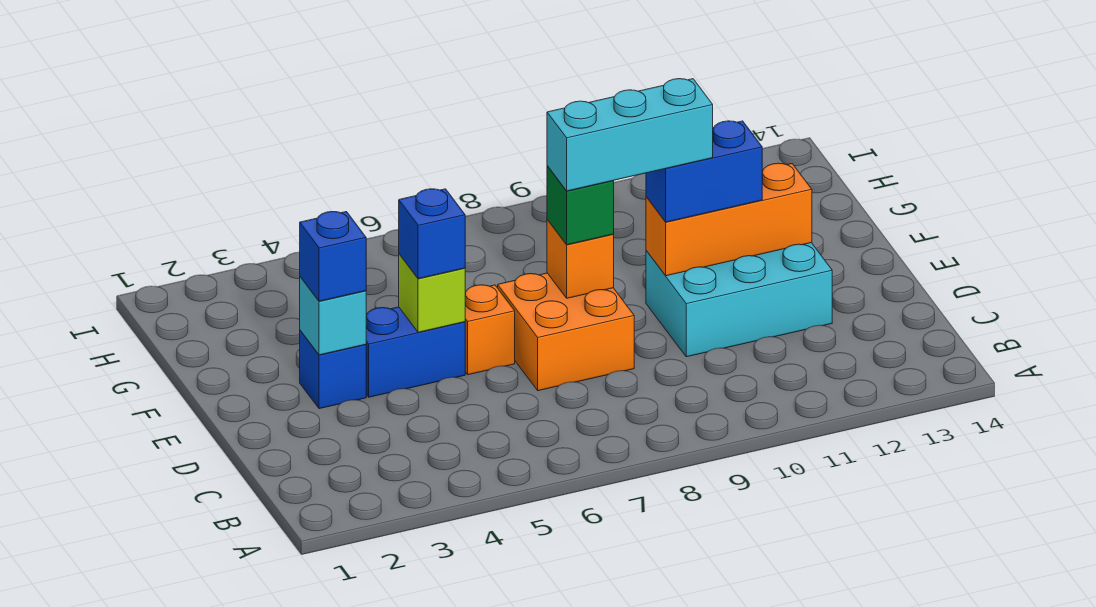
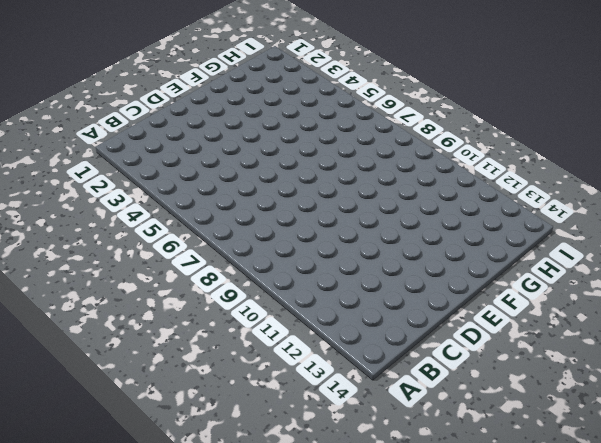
none -> orange 2x2 brick [498,273,634,391]
none -> cyan 2x3 brick [646,243,832,357]
none -> blue 1x1 brick [300,330,366,409]

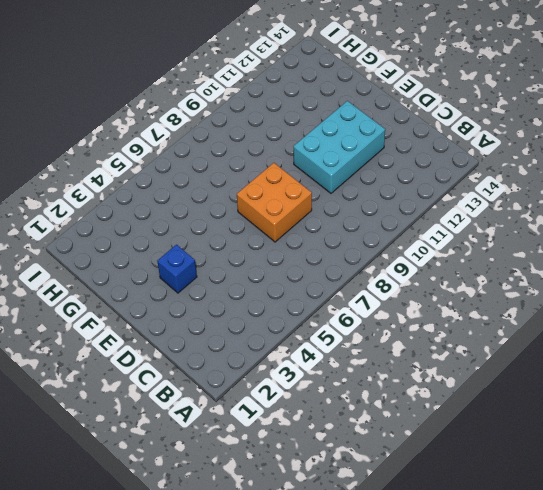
none -> blue 1x2 brick [366,307,465,397]
none -> orange 1x1 brick [465,285,515,375]
none -> cyan 1x1 brick [300,277,366,355]

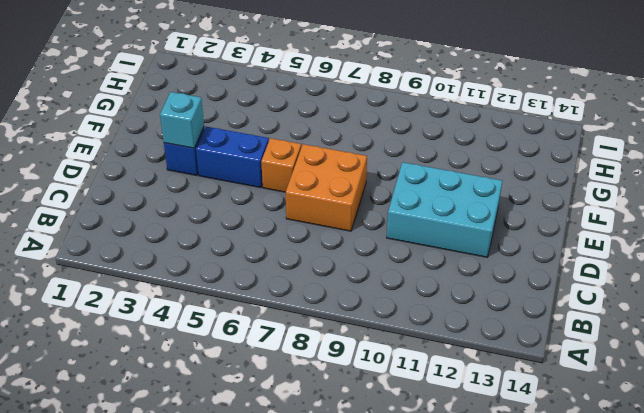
none -> lime 1x1 brick [399,254,465,332]
none -> orange 1x1 brick [547,220,614,298]
none -> orange 1x3 brick [646,163,812,276]

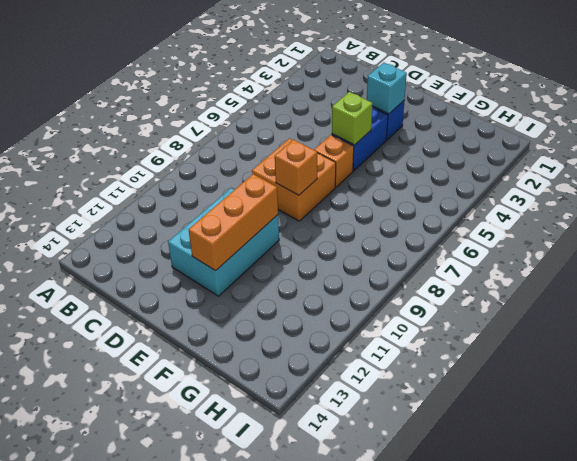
none -> blue 1x1 brick [300,212,366,301]
none -> blue 1x1 brick [399,189,465,279]
none -> green 1x1 brick [547,166,614,245]

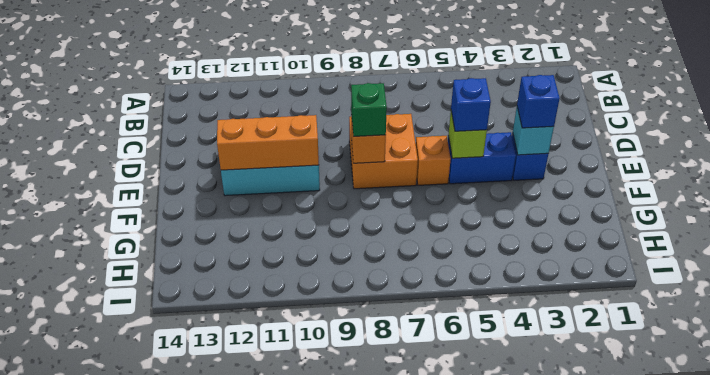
none -> blue 1x2 brick [646,121,762,222]
none -> cyan 1x3 brick [547,79,713,191]

